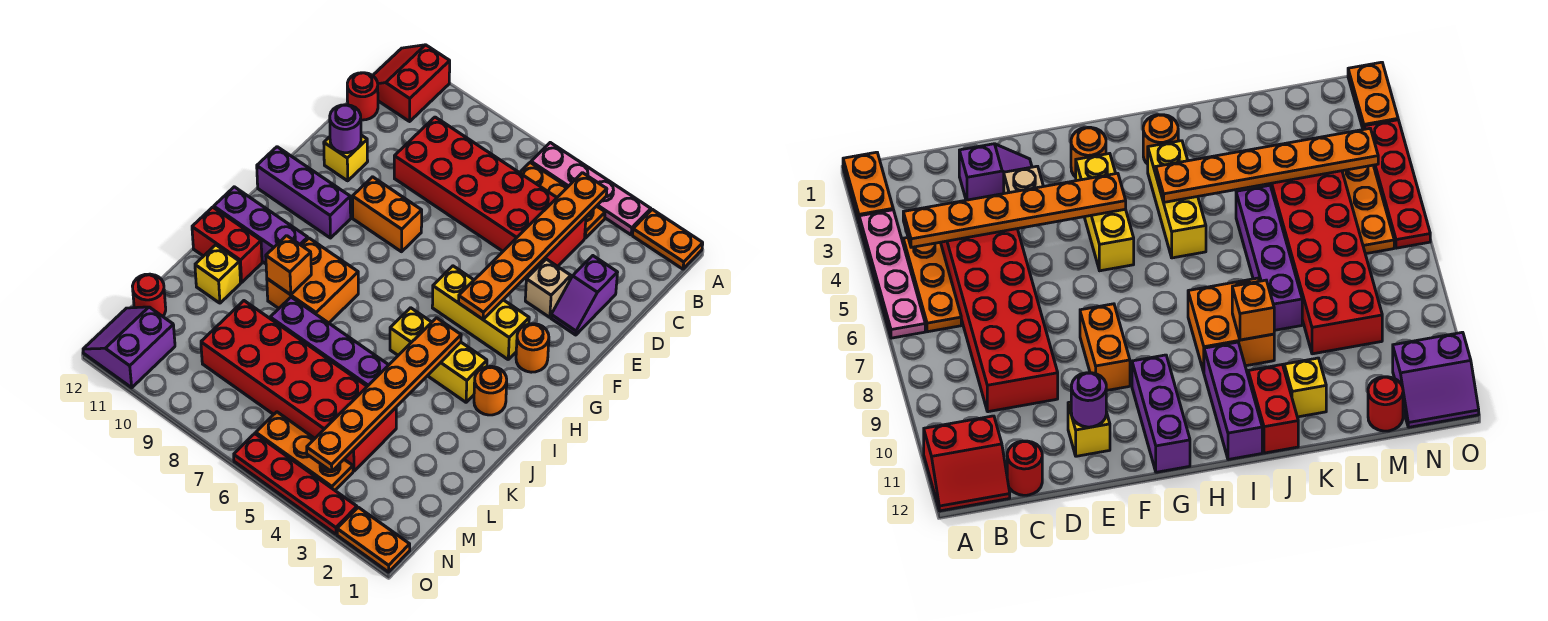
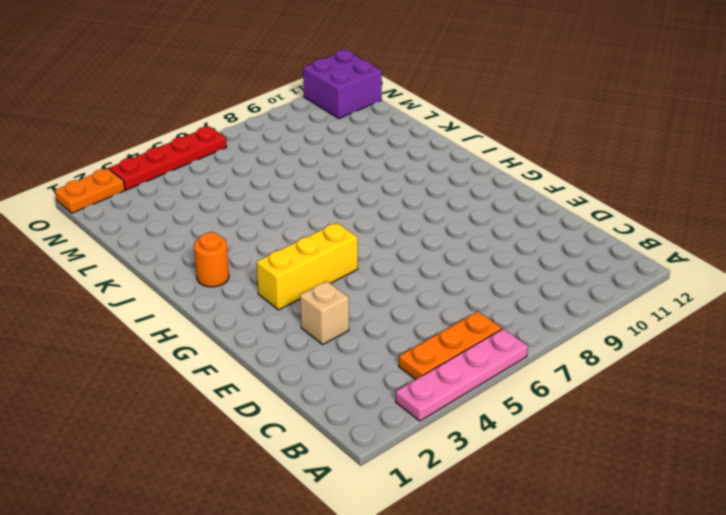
purple 2x2 brick [303,50,382,119] -> purple 2x2 slope [83,307,175,388]
none -> orange 1x2 plate [633,209,703,269]
none -> red 2x2 slope [373,45,450,121]
none -> red 2x6 brick [394,117,586,272]
none -> red 1x1 round brick [347,73,378,120]

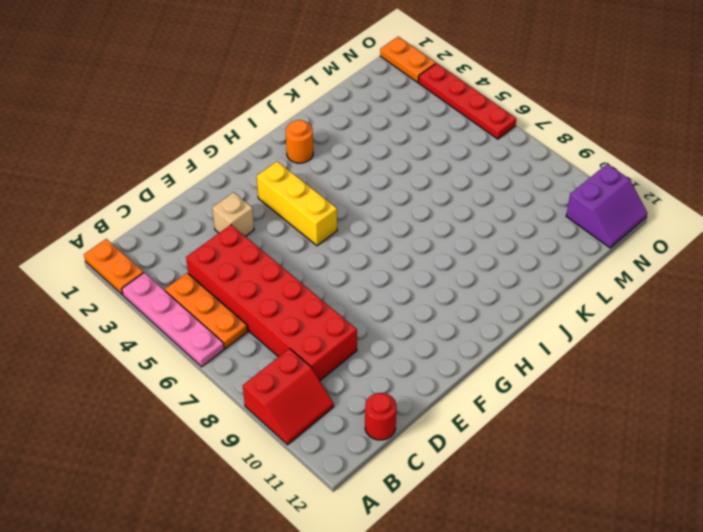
red 2x2 slope [243,348,334,445] -> red 2x2 slope moved to [373,45,450,121]
none -> purple 1x2 slope [551,256,618,335]
none -> yellow 1x1 brick [324,135,368,181]
none -> orange 1x2 brick [353,177,422,252]
none -> orange 1x1 round brick [516,324,549,372]

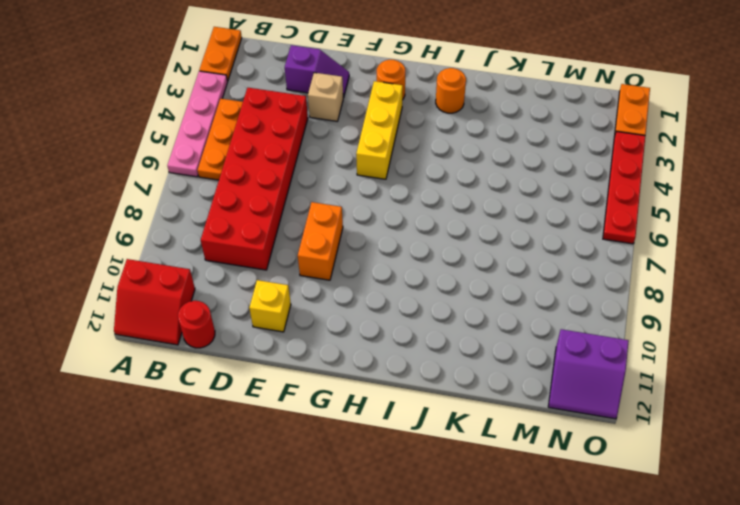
none -> purple 1x3 brick [257,147,351,238]
none -> yellow 1x3 brick [390,308,487,402]
none -> orange 2x2 brick [267,238,358,323]
none -> purple 1x3 brick [214,187,308,264]

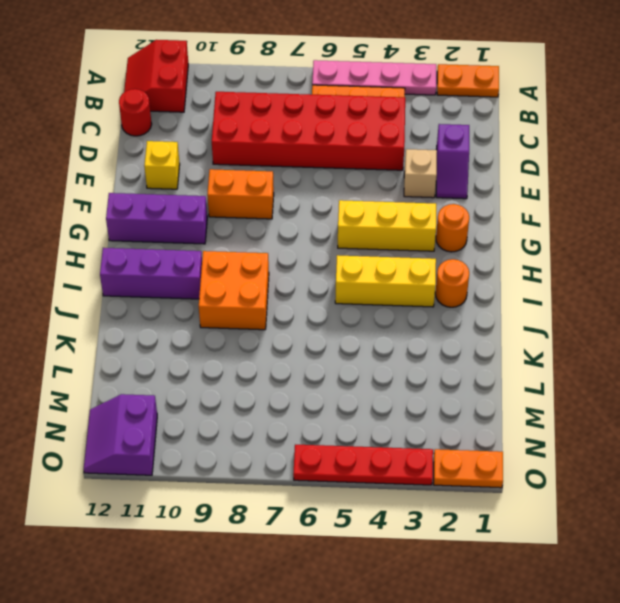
none -> red 1x2 brick [192,207,262,282]
none -> purple 1x4 brick [270,297,388,386]
none -> yellow 1x1 brick [195,245,241,303]
none -> red 2x6 brick [201,301,396,471]

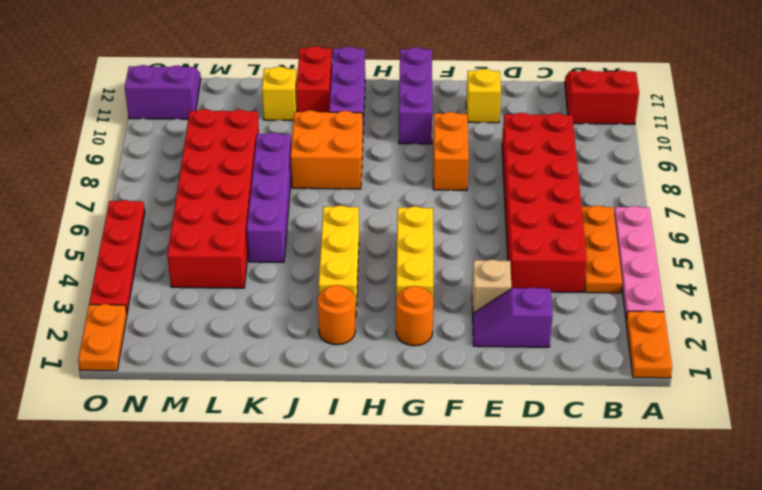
none -> red 1x1 round brick [347,73,378,120]
none -> red 1x1 round brick [132,274,166,316]
none -> orange 1x3 plate [256,412,353,490]
none -> orange 1x6 plate [459,173,607,319]

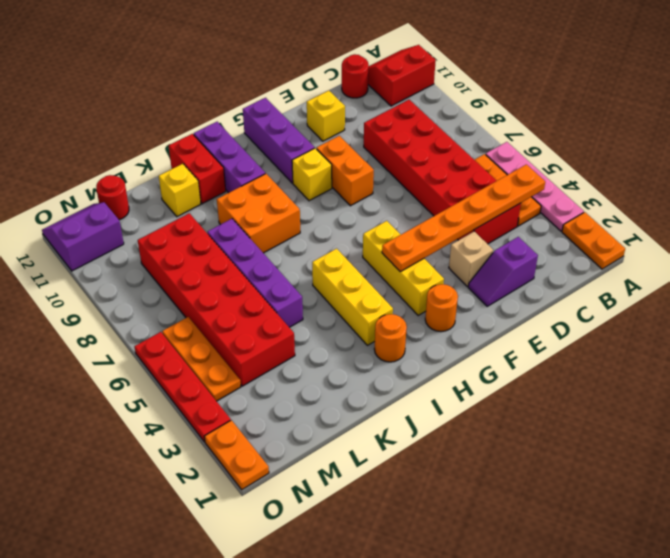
yellow 1x1 brick [292,148,332,201] -> none
none -> purple 1x1 round brick [330,105,361,153]
none -> orange 1x6 plate [307,318,461,472]
none -> orange 1x1 brick [266,236,311,295]

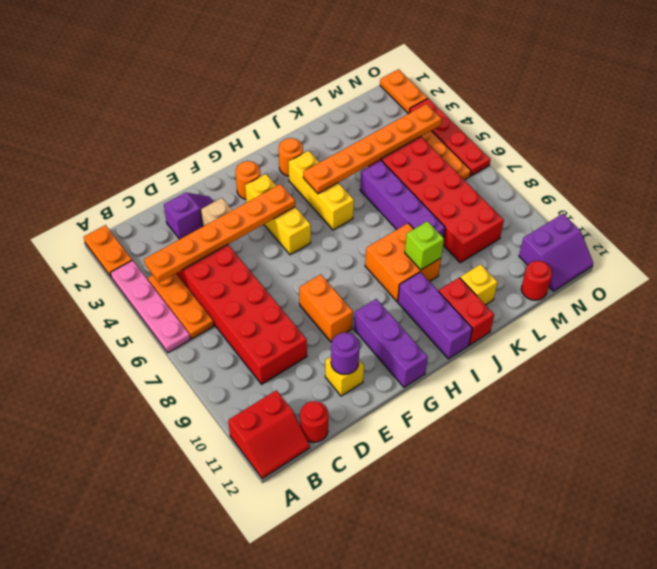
lime 1x1 brick [405,221,444,270] -> orange 1x1 brick [266,236,311,295]

